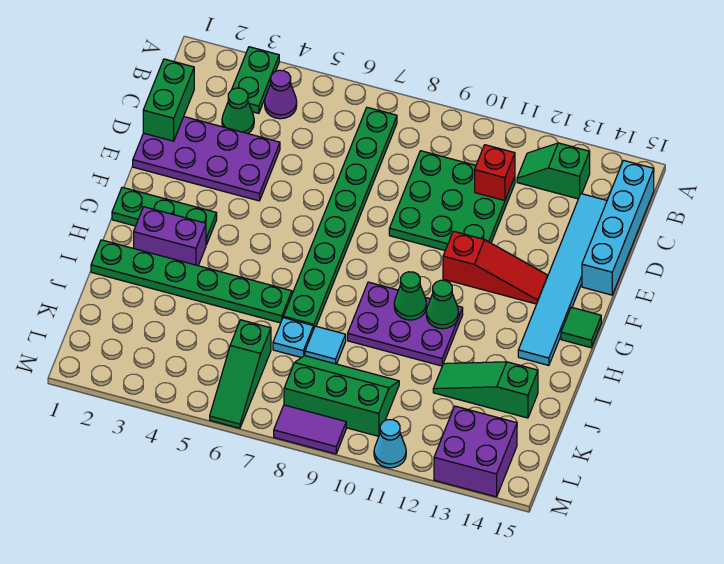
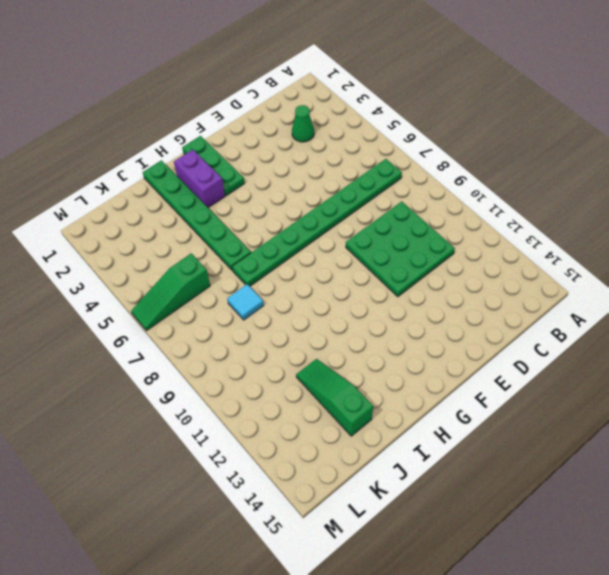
none -> green 1x2 plate [232,47,279,113]
none -> purple 1x1 cone [265,70,297,119]
none -> green 1x2 slope [517,143,590,199]

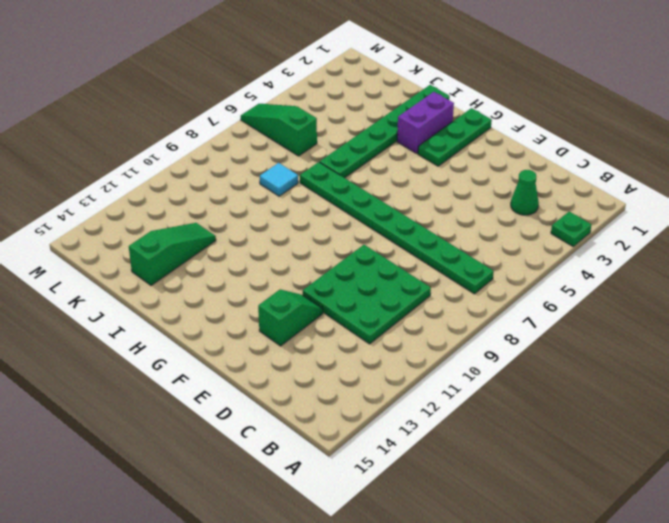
green 1x1 plate [551,212,591,246] -> green 1x2 plate [232,47,279,113]
green 1x2 slope [258,290,323,346] -> green 1x2 slope moved to [517,143,590,199]
none -> purple 1x1 cone [265,70,297,119]
none -> cyan 1x4 brick [582,160,654,295]
none -> cyan 1x6 tile [518,194,607,365]

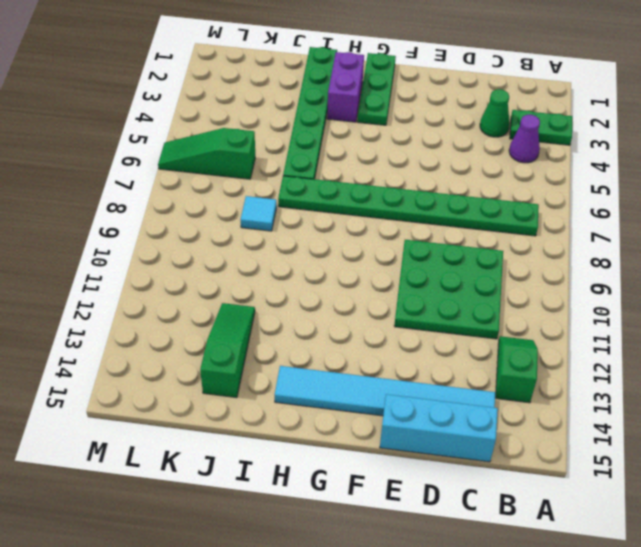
cyan 1x3 brick [380,394,498,462] -> cyan 1x4 brick [582,160,654,295]
none -> purple 2x4 plate [133,117,280,201]
none -> red 1x3 slope [443,231,548,304]
none -> green 1x1 tile [561,307,601,348]

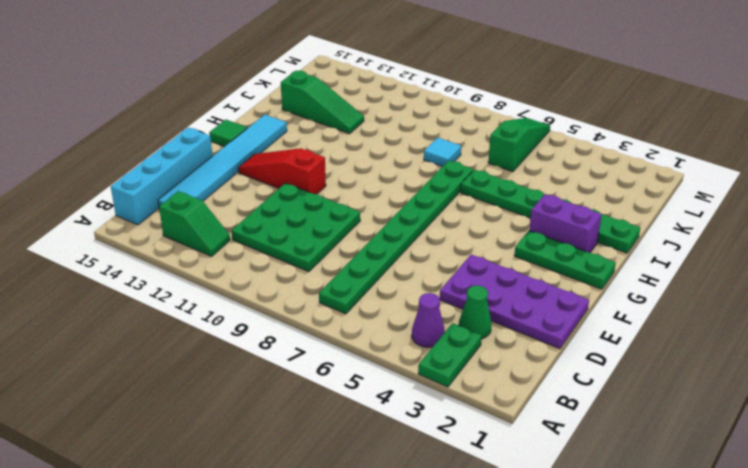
none -> purple 2x3 plate [348,282,463,366]
none -> cyan 1x1 plate [273,318,313,358]
none -> green 2x3 slope [284,356,399,436]

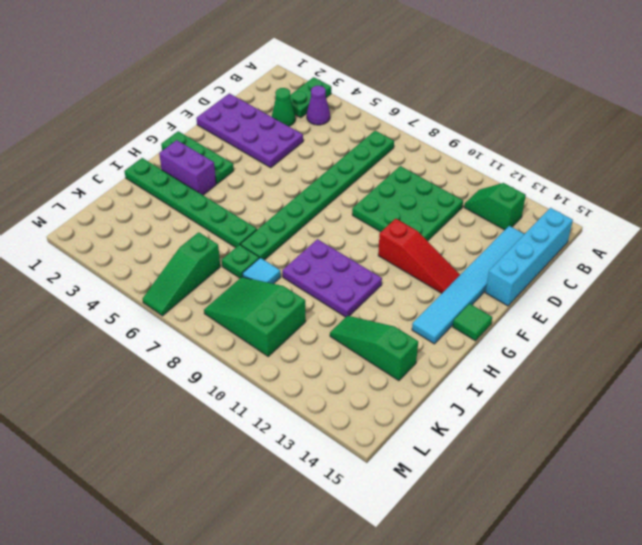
green 1x1 plate [222,245,259,278] -> cyan 1x1 plate [273,318,313,358]
green 2x3 slope [204,277,306,356] -> green 2x3 slope turned to [284,356,399,436]
none -> purple 2x2 brick [434,406,517,497]
none -> purple 1x2 tile [274,405,346,454]
none -> cyan 1x1 cone [374,420,406,468]

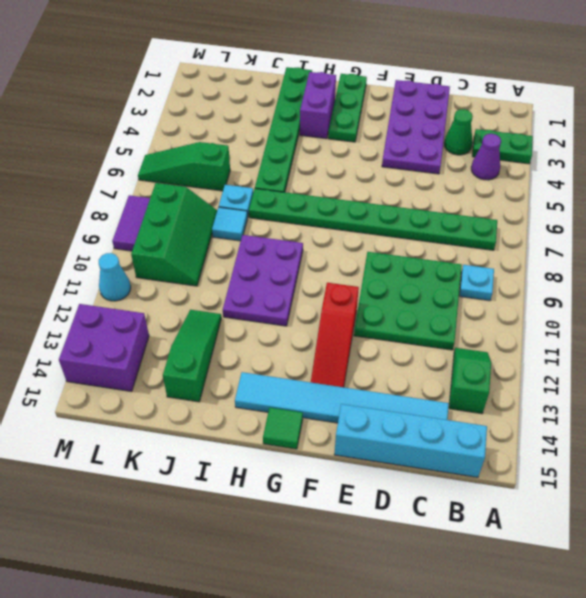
cyan 1x1 plate [459,265,494,301] -> none
none -> green 1x2 brick [143,59,194,141]
none -> red 1x1 brick [475,145,515,201]
none -> green 1x1 cone [394,272,426,320]

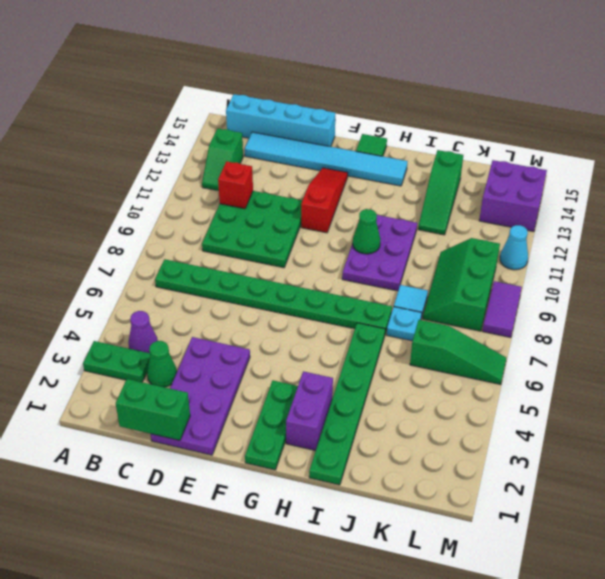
none -> green 1x1 cone [426,280,459,329]

